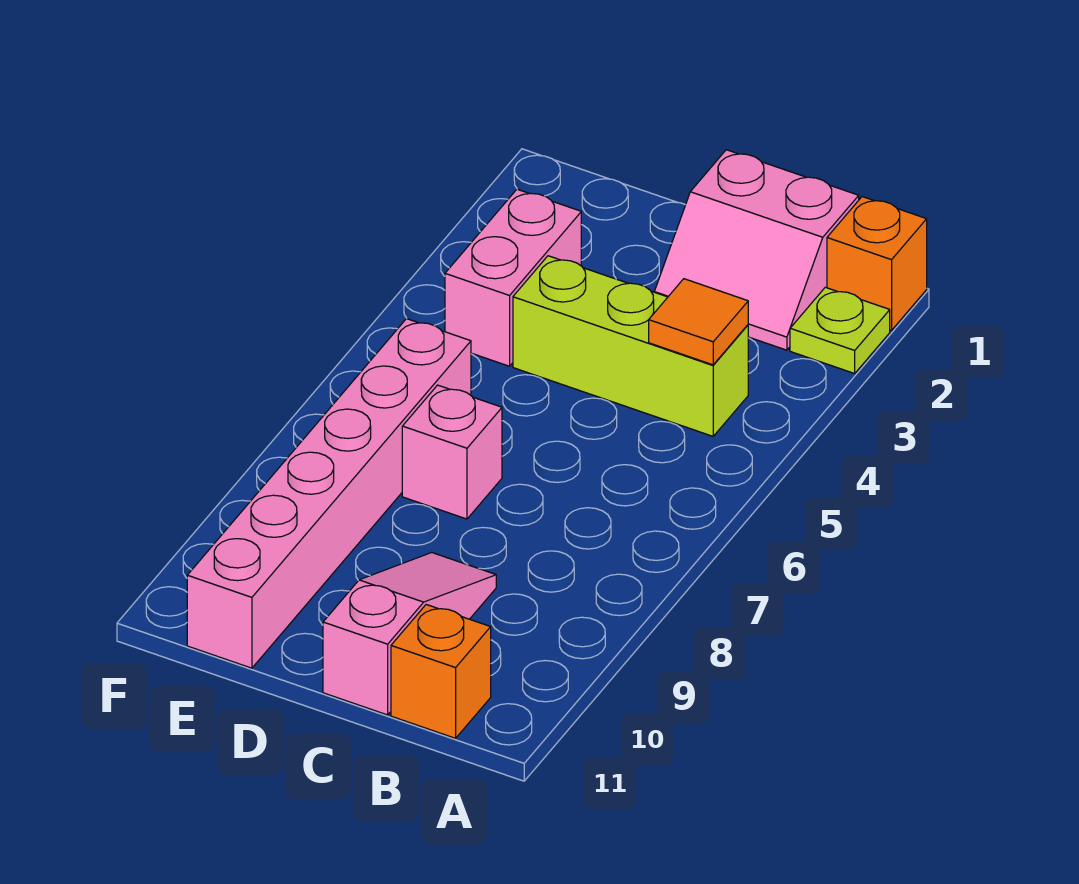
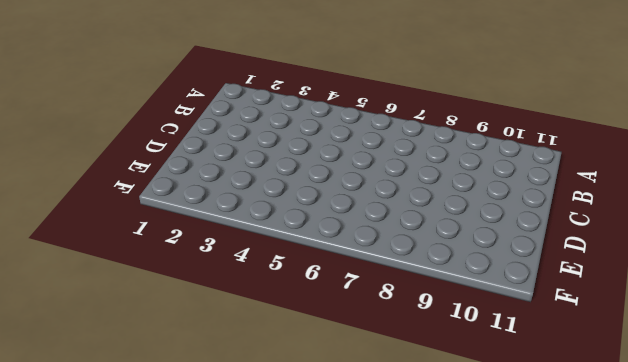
none -> orange 1x1 brick [827,197,927,330]
none -> lime 1x1 plate [790,287,890,374]

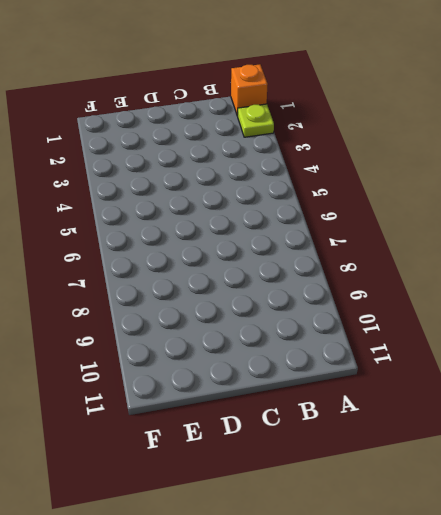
none -> pink 2x2 slope [655,150,859,350]
none -> lime 1x3 brick [513,256,748,436]

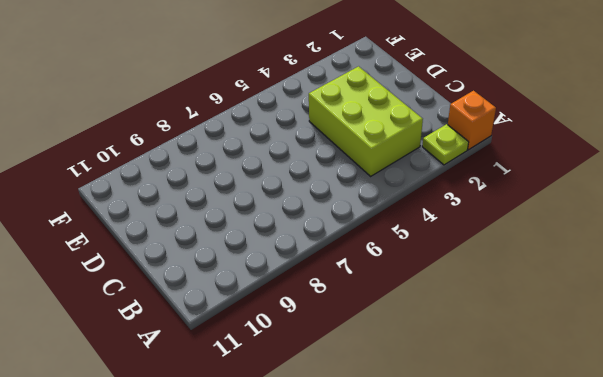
lime 2x3 brick [309,66,423,176] -> lime 1x3 brick [513,256,748,436]
none -> pink 2x2 slope [655,150,859,350]
none -> orange 1x1 brick [391,605,491,738]

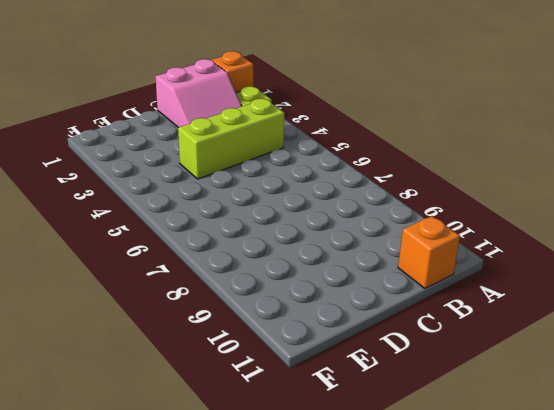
none -> pink 1x3 slope [323,553,496,715]
none -> pink 1x1 brick [402,385,502,519]

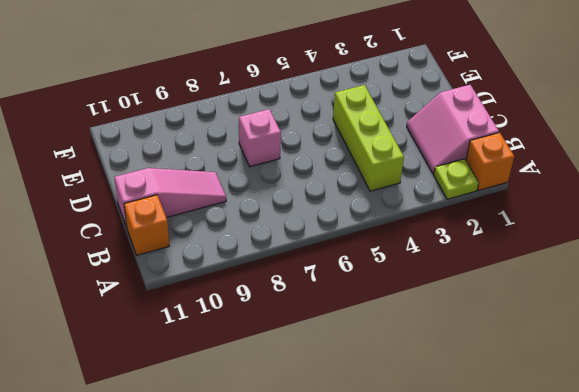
none -> pink 1x2 brick [445,189,581,366]
none -> pink 1x6 brick [187,319,471,668]

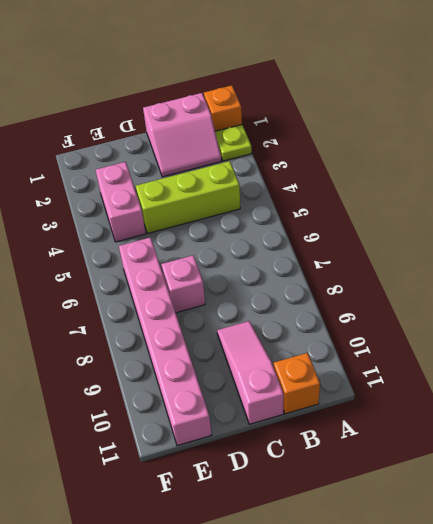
none -> orange 1x1 tile [649,279,748,365]

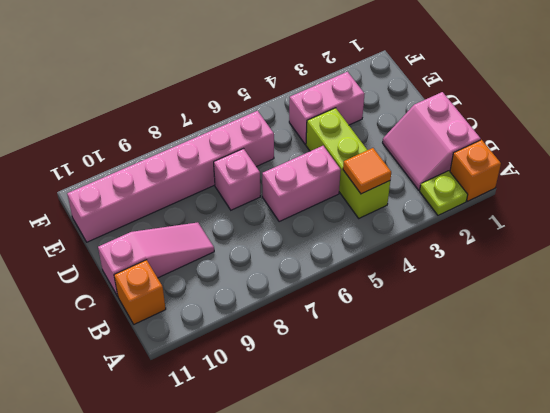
pink 1x2 brick [262,146,341,222] -> none

